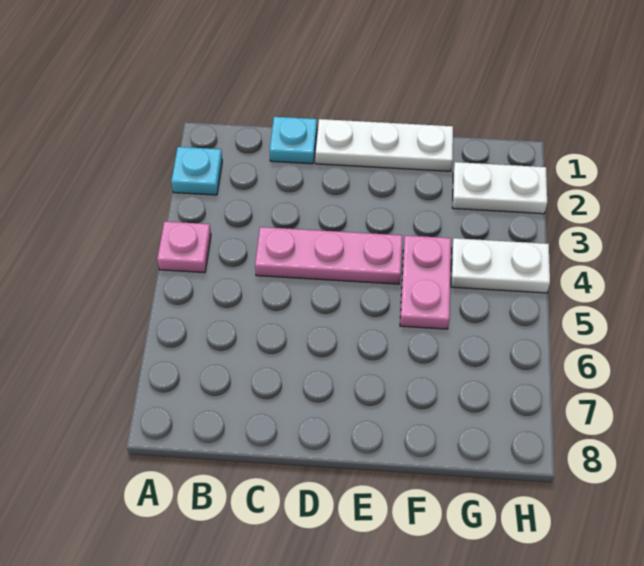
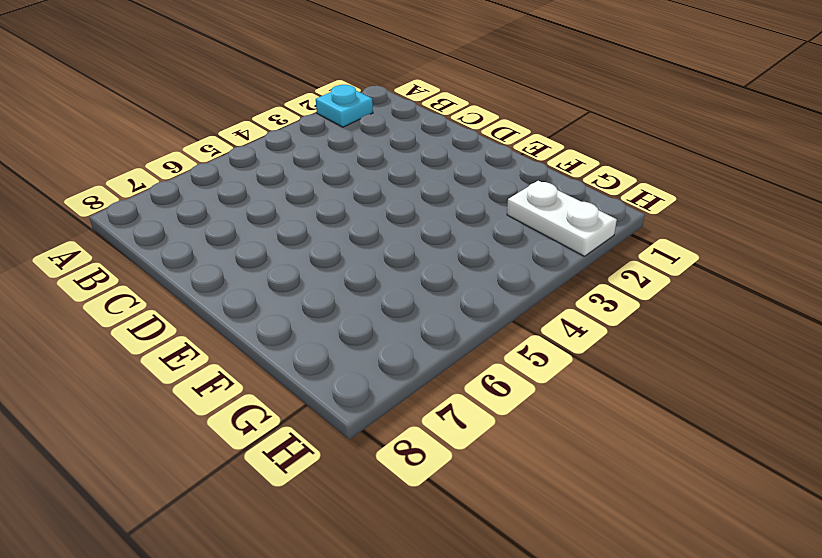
none -> pink 1x1 plate [157,221,211,273]
none -> cyan 1x1 plate [270,117,317,164]

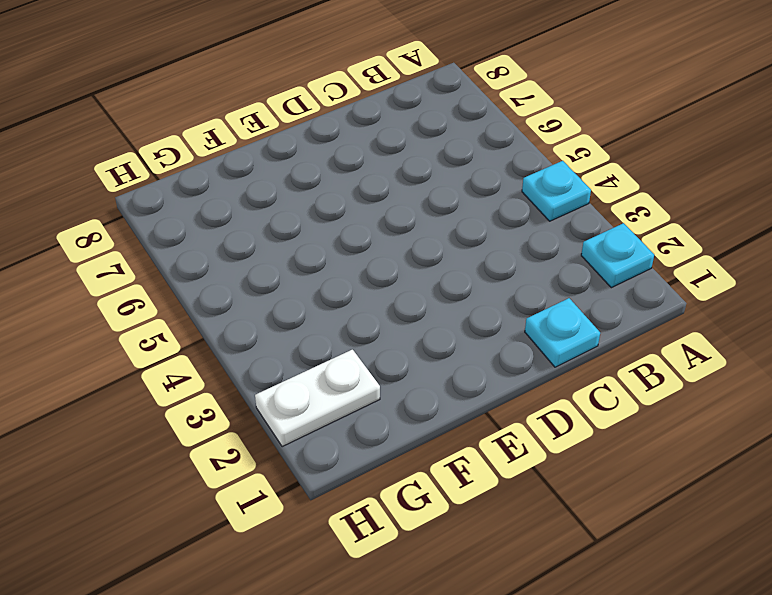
cyan 1x1 plate [522,161,591,221] -> pink 1x1 plate [157,221,211,273]
none -> pink 1x3 plate [255,227,402,284]
none -> white 1x3 plate [316,119,453,171]

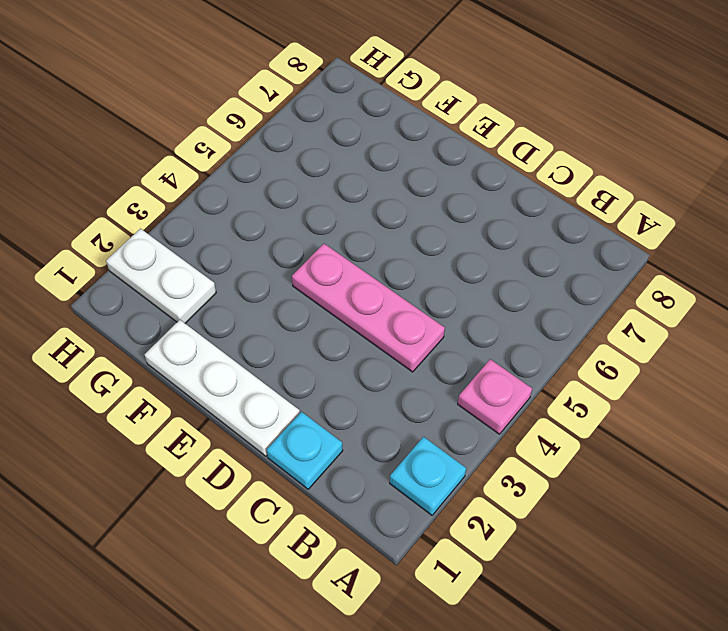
none -> pink 1x2 plate [400,235,451,329]
none -> white 1x2 plate [451,238,550,293]

